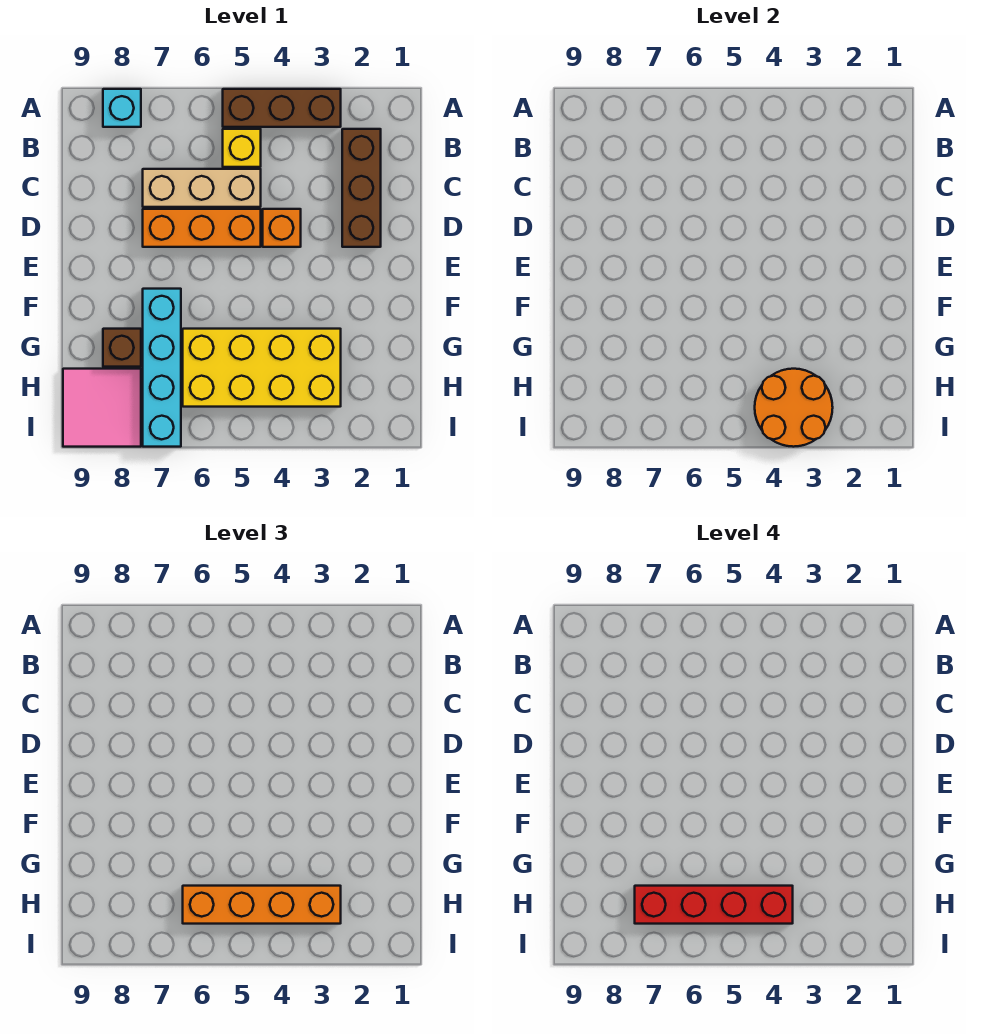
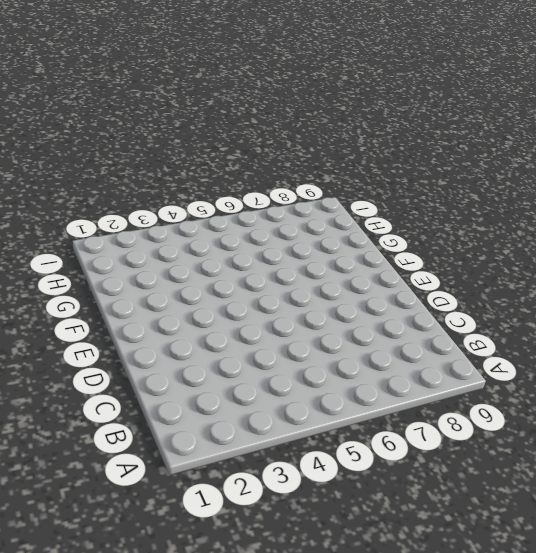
none -> brown 1x3 brick [223,89,341,127]
none -> cyan 1x1 brick [103,89,141,127]
none -> brown 1x3 brick [342,129,381,247]

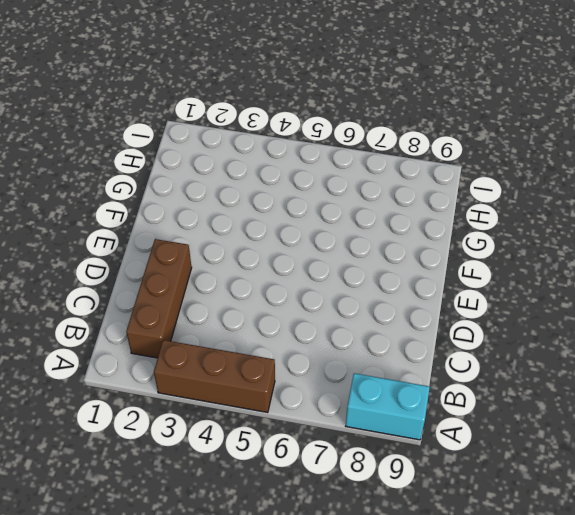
cyan 1x2 brick [346,373,430,440] -> cyan 1x1 brick [103,89,141,127]
none -> yellow 1x1 brick [223,129,261,167]
none -> tan 1x3 brick [143,169,261,207]
none -> orange 1x1 brick [263,209,301,247]

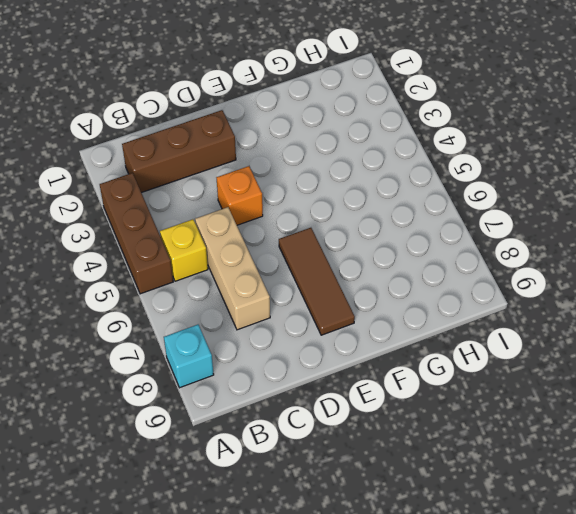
brown 1x3 tile [279,228,355,335] -> none
none -> orange 1x3 brick [143,209,261,247]
none -> cyan 1x4 brick [143,289,181,447]
none -> yellow 2x4 brick [183,329,341,407]

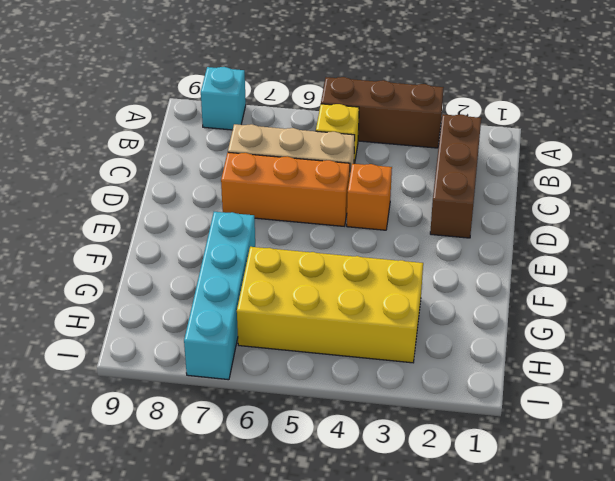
none -> brown 1x1 brick [103,329,141,367]
none -> pink 2x2 tile [63,369,141,447]
none -> orange 2x2 round brick [755,369,833,447]

